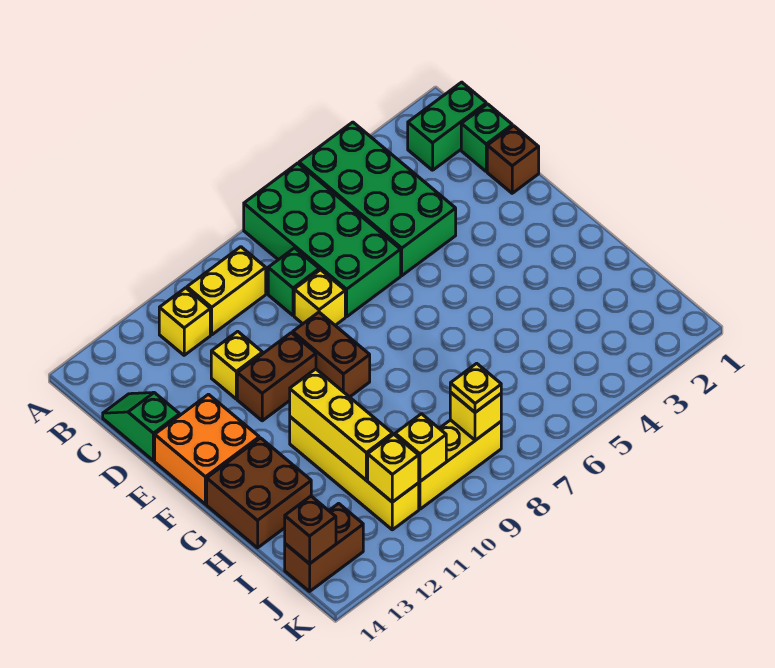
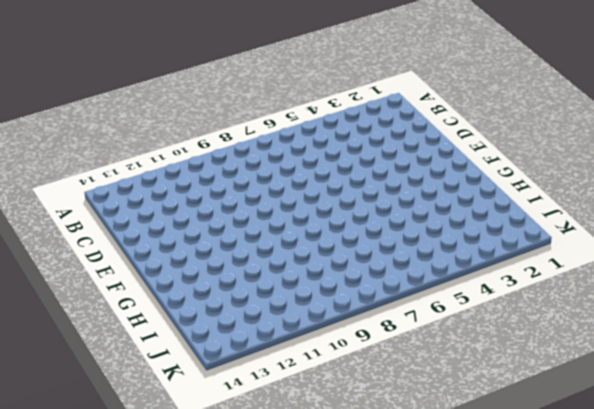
none -> green 2x4 brick [299,122,456,276]
none -> green 2x4 brick [244,163,401,317]
none -> green 1x2 brick [408,82,486,170]

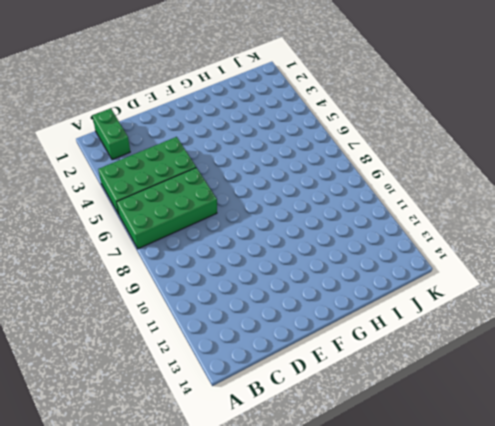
none -> yellow 1x2 brick [187,247,266,335]
none -> yellow 1x1 brick [159,288,210,355]
none -> green 1x1 brick [461,104,512,171]

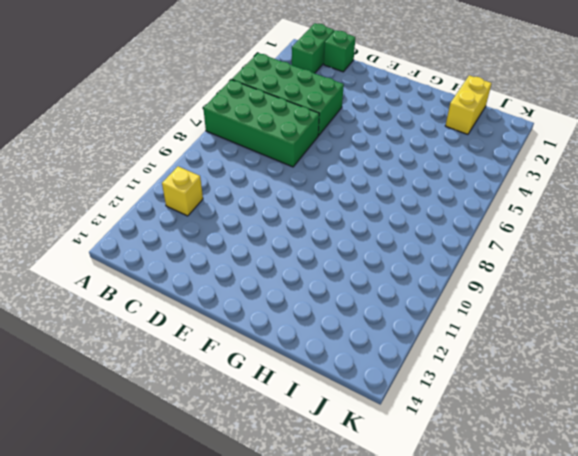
yellow 1x2 brick [445,75,492,134] -> yellow 1x2 brick moved to [187,247,266,335]
none -> green 1x1 brick [268,248,319,315]
none -> green 1x2 slope [103,392,180,461]
none -> brown 1x1 brick [487,126,539,193]

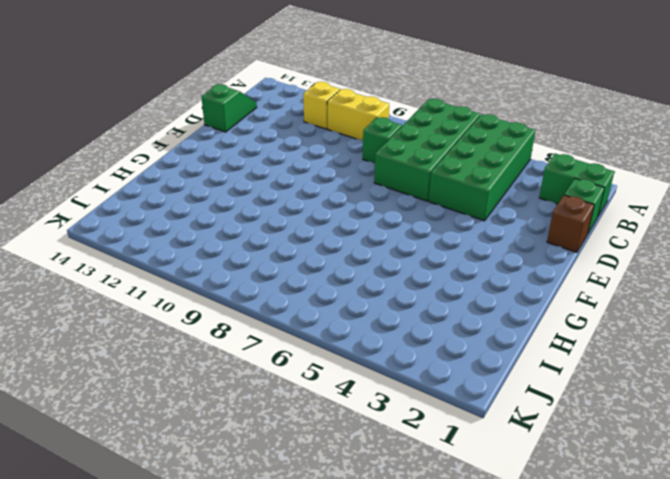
none -> yellow 1x1 brick [294,270,345,325]
none -> yellow 1x1 brick [211,331,262,399]
none -> brown 1x2 brick [293,312,370,397]

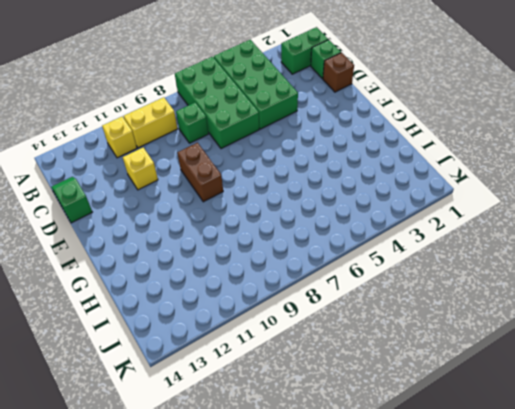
none -> yellow 1x1 brick [294,270,345,325]
none -> brown 1x2 brick [237,333,316,421]
none -> orange 2x2 brick [155,394,259,504]

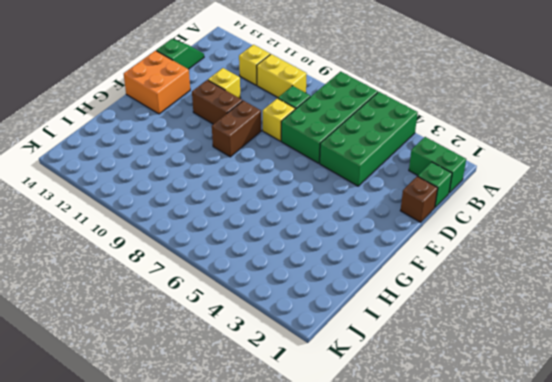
none -> yellow 1x4 brick [290,417,419,530]
none -> brown 2x2 brick [207,438,311,548]
none -> yellow 1x3 brick [419,420,501,509]

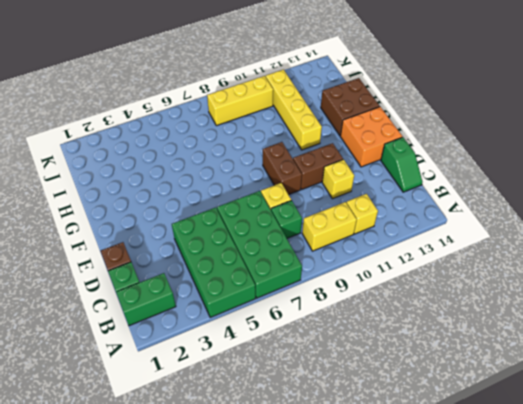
none -> brown 1x2 brick [285,503,363,591]
none -> yellow 1x3 brick [290,369,393,480]
none -> yellow 1x1 brick [450,392,501,440]

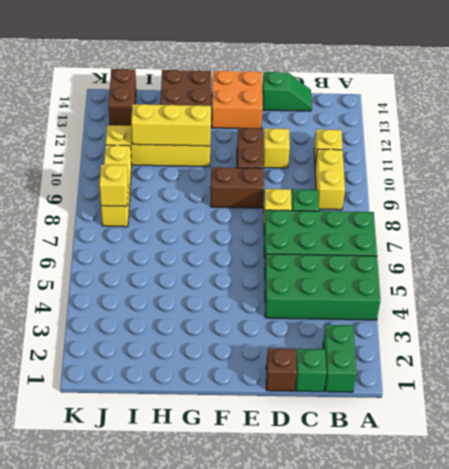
none -> yellow 1x1 brick [395,414,446,481]
none -> yellow 1x1 brick [368,434,419,502]
none -> brown 1x1 brick [285,496,336,564]

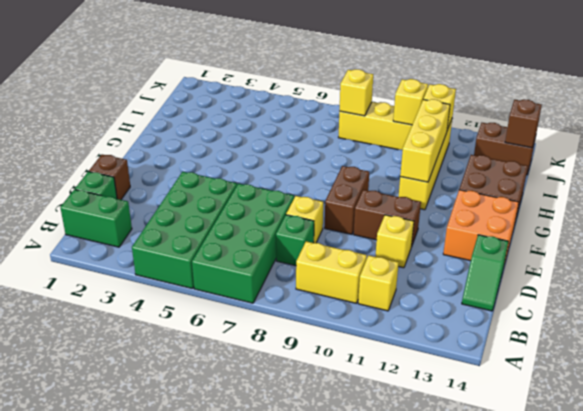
none -> yellow 1x1 plate [450,363,501,412]

